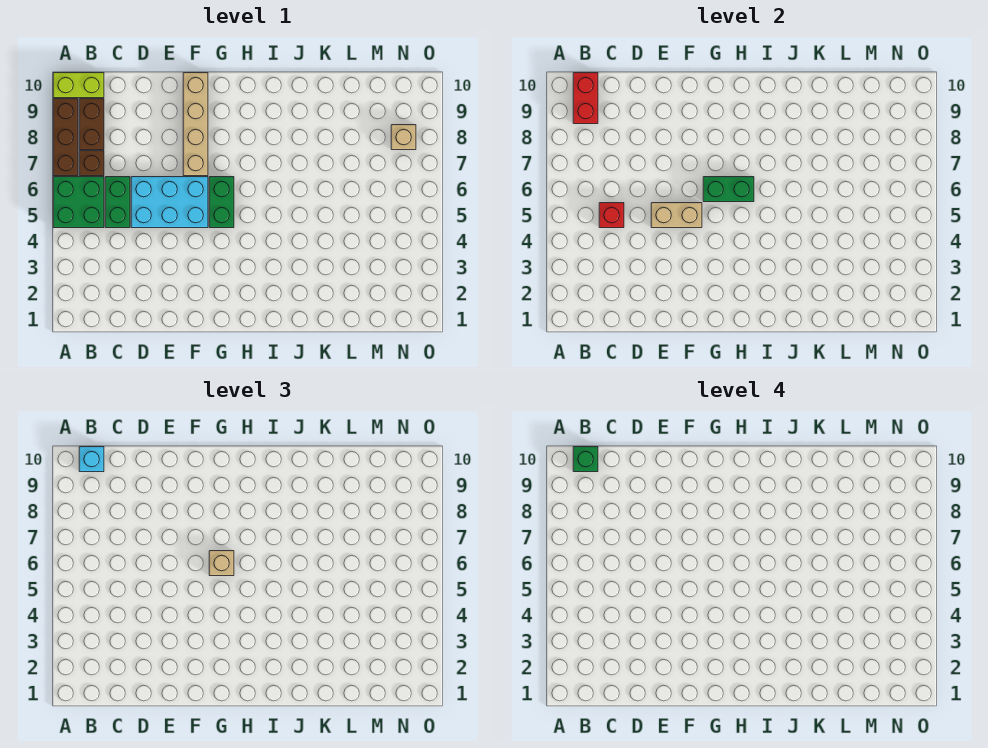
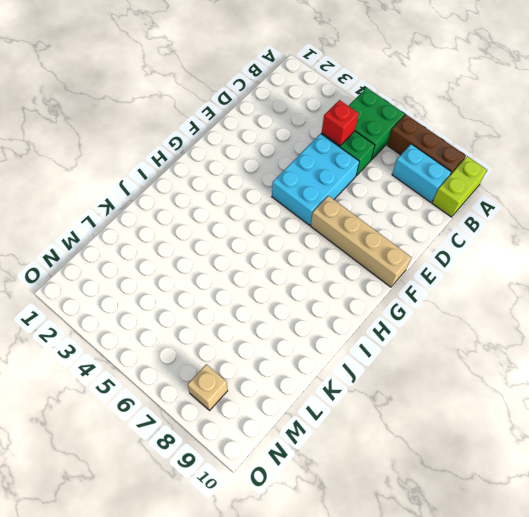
cyan 1x2 brick [392,144,451,202] -> brown 1x2 brick [79,99,104,150]
none -> brown 1x1 brick [79,151,104,176]
none -> green 1x2 brick [209,177,234,228]
none -> red 1x2 brick [573,73,598,124]

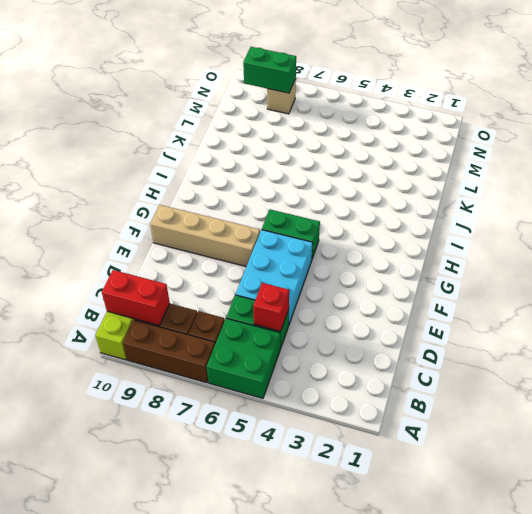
green 1x2 brick [243,47,296,93] -> green 1x2 brick turned to [703,177,754,202]
none -> tan 1x2 brick [651,203,702,228]
none -> cyan 1x1 brick [79,447,104,472]
none -> tan 1x1 brick [209,551,234,576]

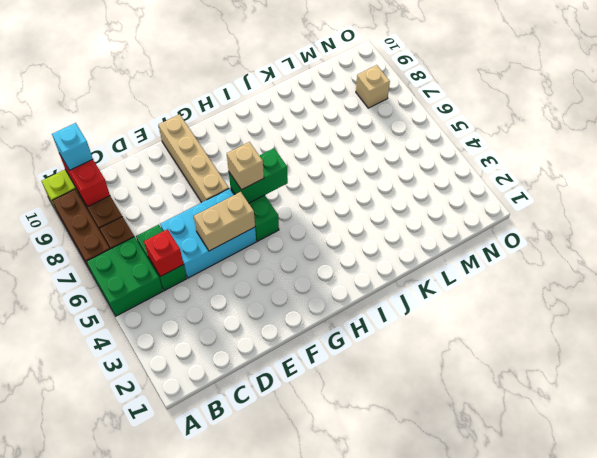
none -> green 1x1 brick [573,447,598,472]

